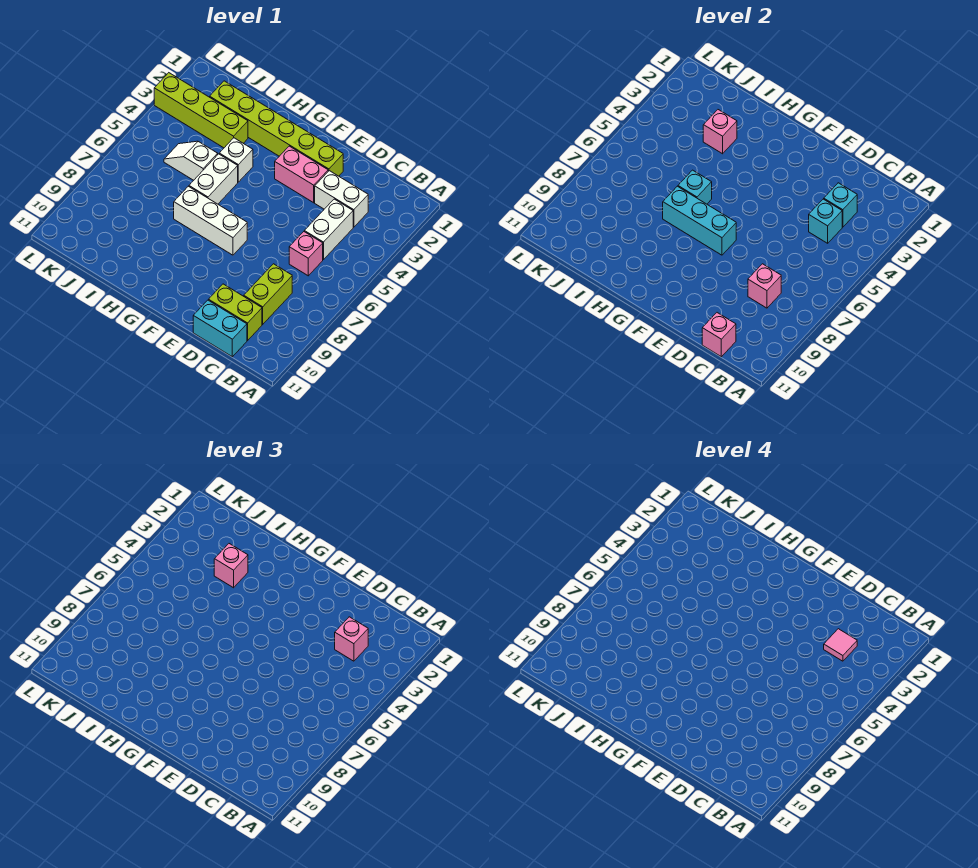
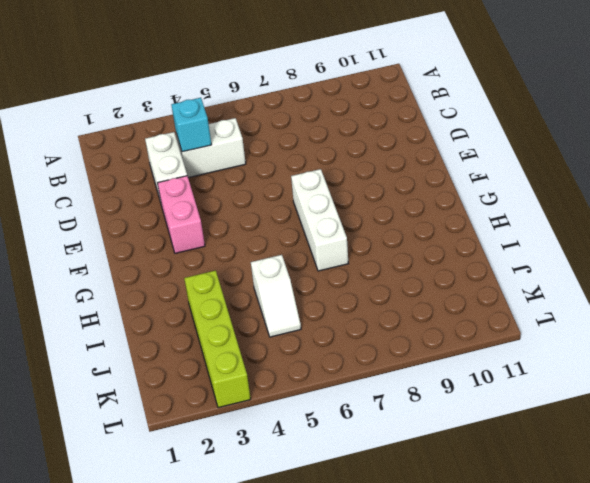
none -> pink 1x1 brick [289,232,323,276]
none -> lime 1x2 brick [244,264,292,324]
none -> lime 1x2 brick [209,284,262,340]

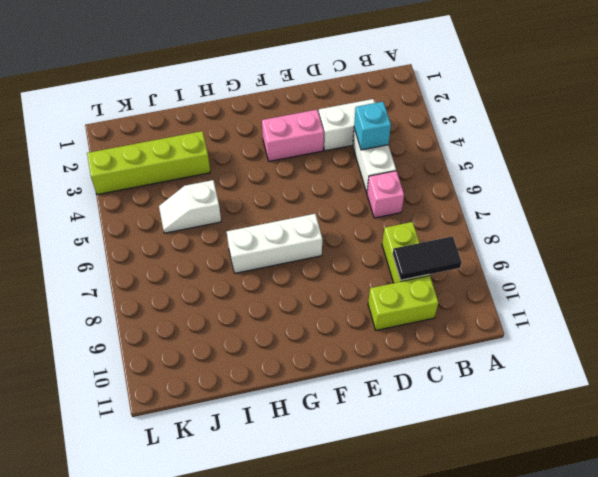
black 1x2 tile [393,236,462,280] -> none
none -> cyan 1x2 brick [193,300,247,357]
none -> lime 1x6 brick [210,81,343,176]
none -> white 1x1 brick [219,138,253,182]

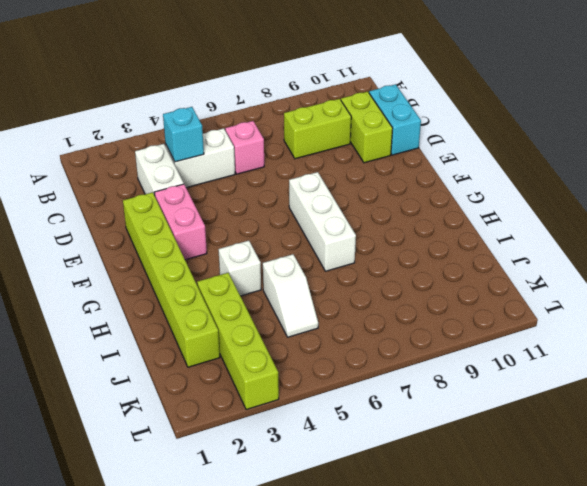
none -> white 1x2 brick [189,154,238,204]
none -> cyan 1x1 brick [824,183,857,227]
none -> pink 1x1 brick [748,264,781,308]

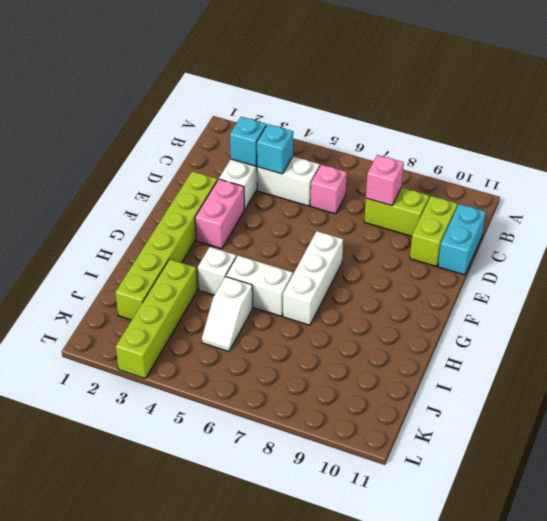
none -> pink 1x1 brick [702,313,736,357]
none -> cyan 1x3 brick [663,186,736,255]
none -> cyan 1x1 brick [678,170,712,204]

